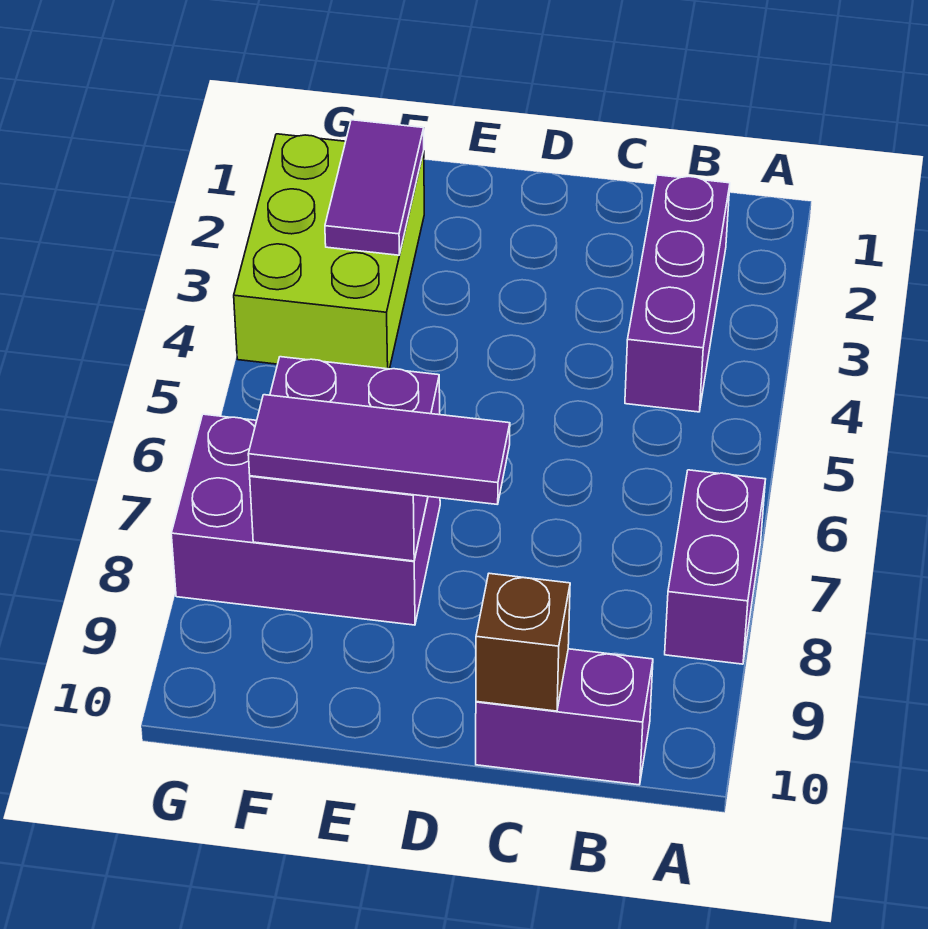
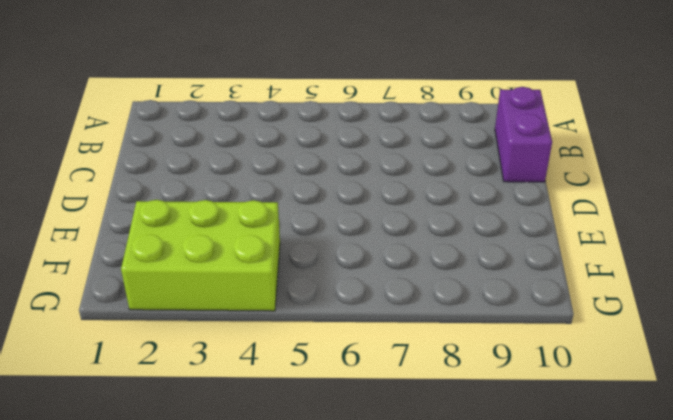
none -> purple 1x2 brick [665,470,766,664]
none -> purple 1x3 brick [625,175,730,412]

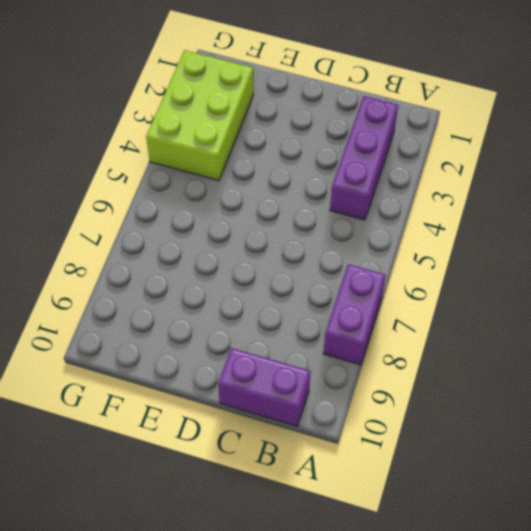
none -> purple 2x3 brick [171,414,440,625]
none -> brown 1x1 brick [476,573,570,711]

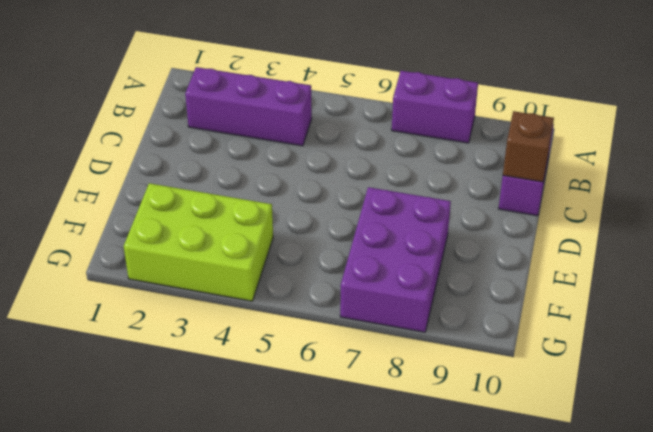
none -> purple 2x2 brick [250,357,440,561]
none -> purple 1x2 tile [325,120,424,255]

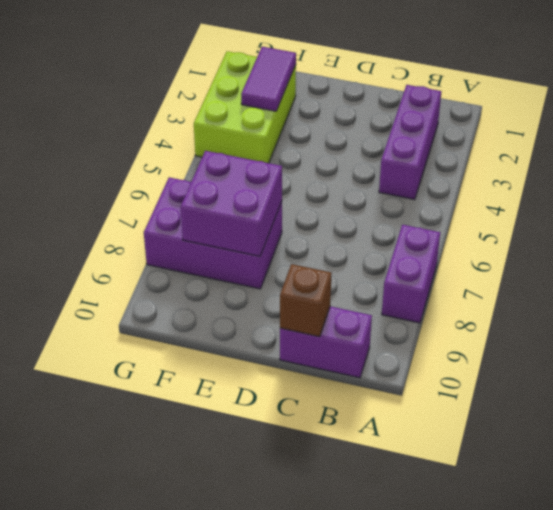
none -> purple 1x3 tile [248,395,510,505]

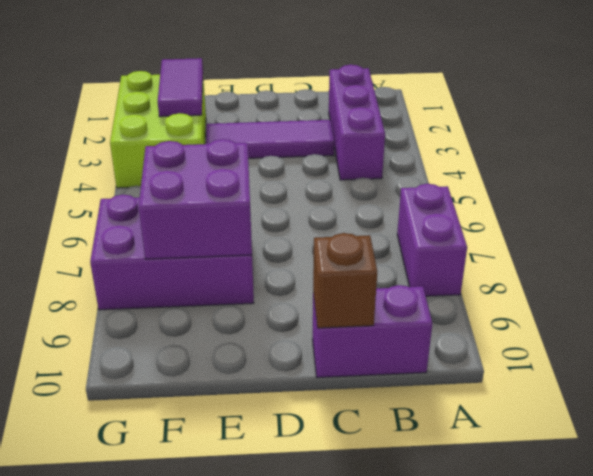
purple 1x3 tile [206,120,334,158] -> purple 1x3 tile moved to [248,395,510,505]

